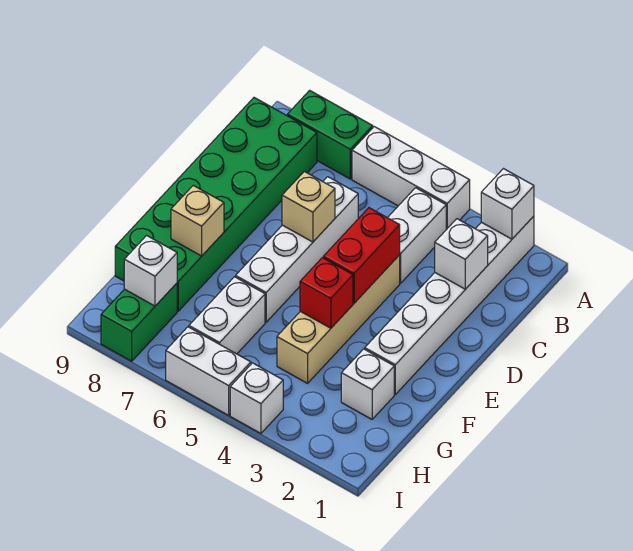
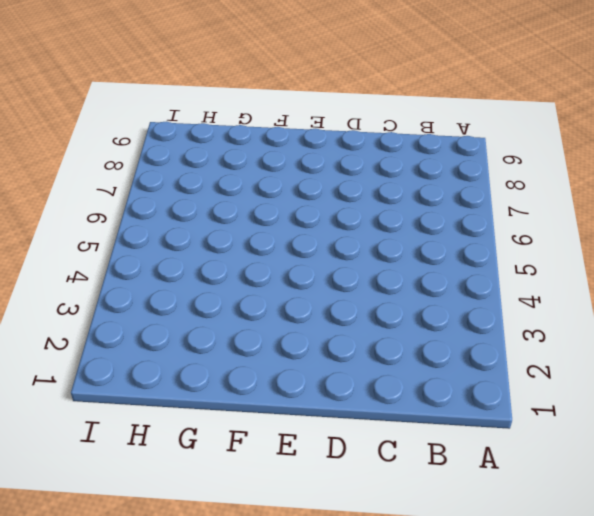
none -> white 1x6 brick [365,216,534,394]
none -> white 1x3 brick [352,127,470,230]
none -> green 1x2 brick [287,90,373,179]

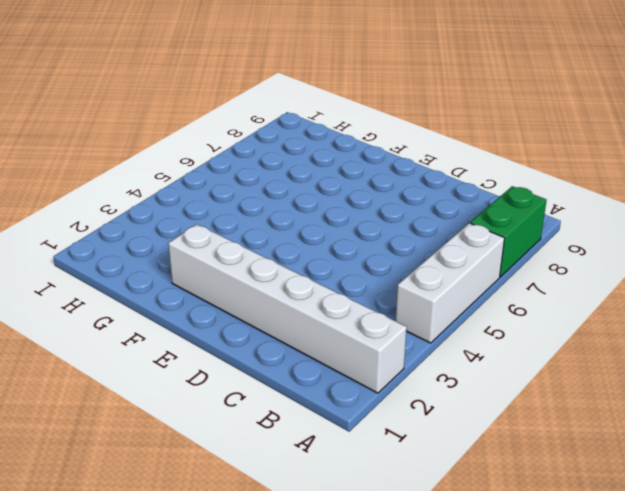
none -> white 1x2 brick [388,188,446,283]
none -> green 2x6 brick [115,98,317,311]
none -> white 1x4 brick [236,177,358,322]

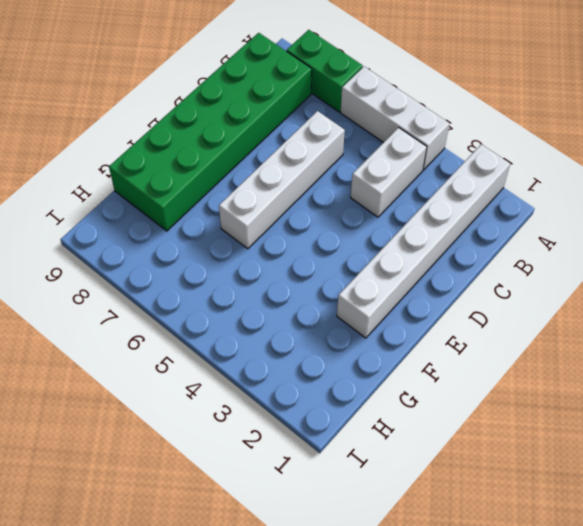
none -> tan 1x4 brick [277,255,400,383]
none -> white 1x1 brick [341,349,394,419]
none -> white 1x2 brick [189,277,265,354]

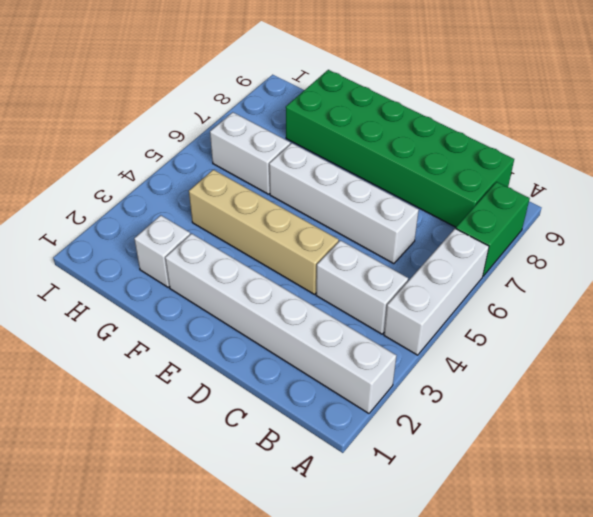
none -> green 1x2 brick [101,283,177,361]
none -> white 1x1 brick [230,363,283,433]
none -> white 1x2 brick [166,327,251,415]

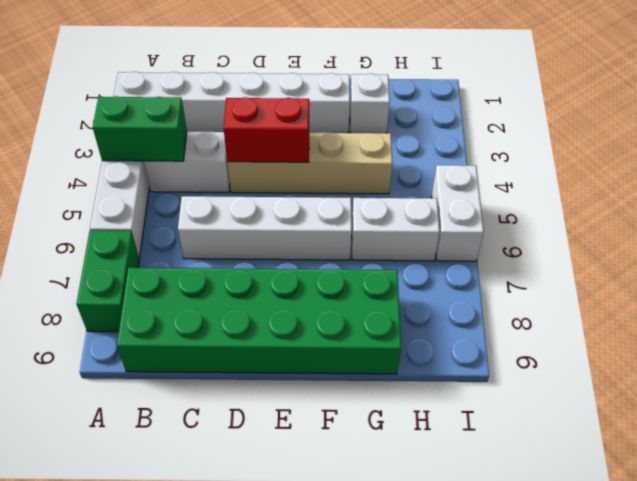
green 1x2 brick [93,96,187,161] -> green 1x2 brick moved to [101,283,177,361]
none -> white 1x1 brick [230,363,283,433]
none -> white 1x1 brick [481,169,534,239]
none -> white 1x1 brick [435,219,488,289]

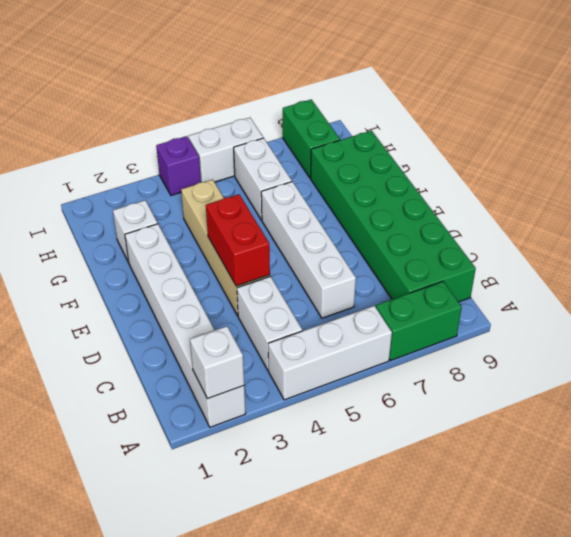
purple 1x1 brick [156,136,201,195] -> white 1x1 brick [230,363,283,433]
none -> white 1x1 brick [435,219,488,289]
none -> tan 1x1 brick [282,171,335,242]
none -> red 1x1 brick [300,258,353,328]

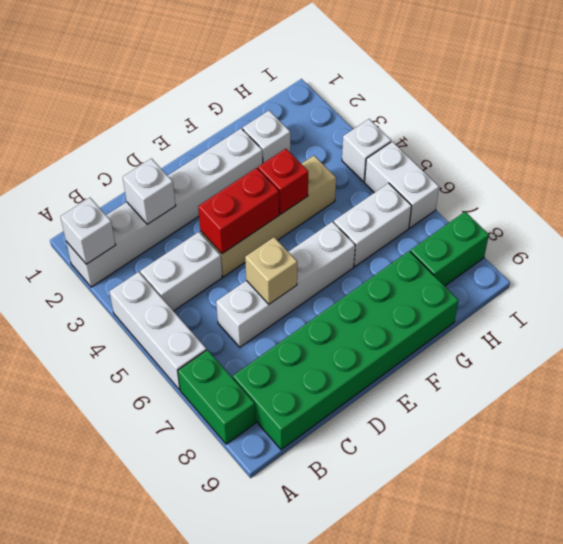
none -> tan 1x1 brick [171,185,224,256]
none -> white 1x1 brick [124,236,177,306]

